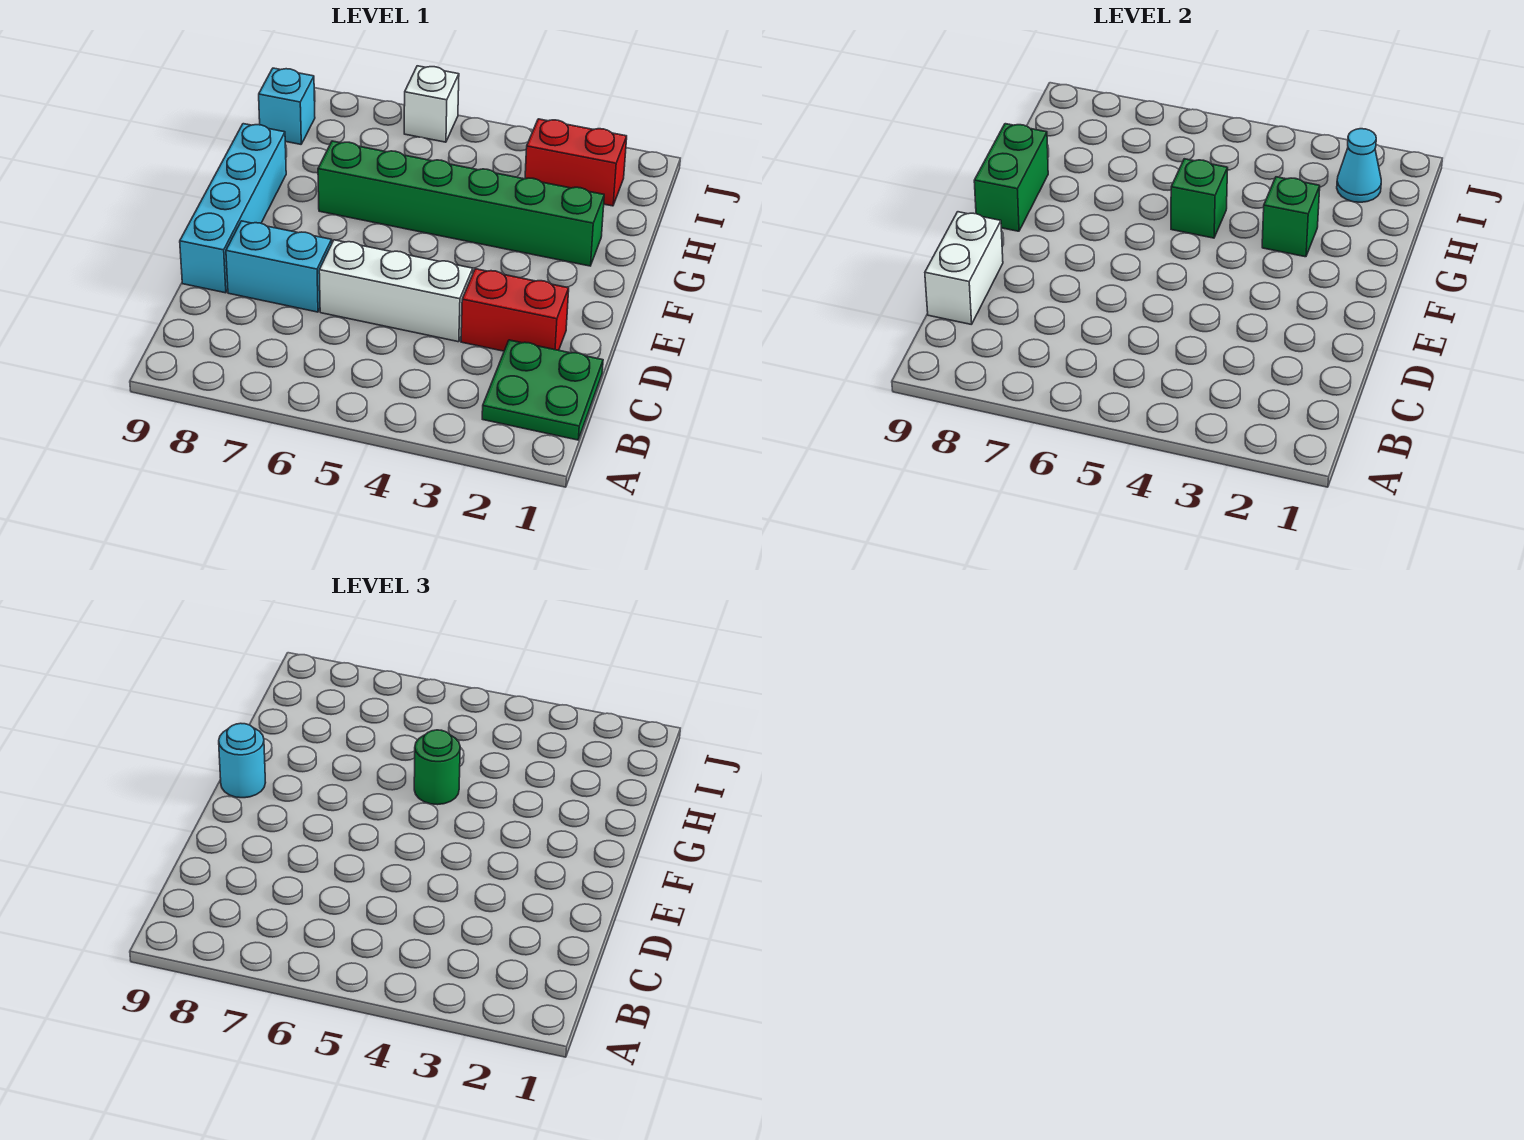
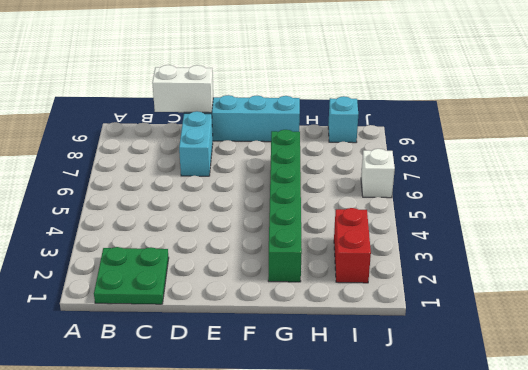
none -> red 1x2 brick [461,269,569,351]
none -> white 1x3 brick [319,240,473,342]
none -> green 1x2 brick [974,124,1048,231]

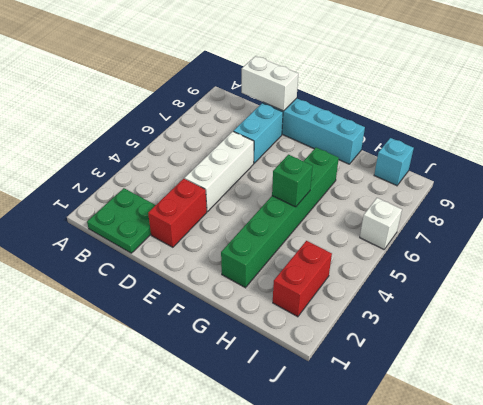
none -> green 1x2 brick [974,124,1048,231]
none -> green 1x1 brick [1262,177,1320,257]
none -> cyan 1x1 cone [1337,129,1381,202]

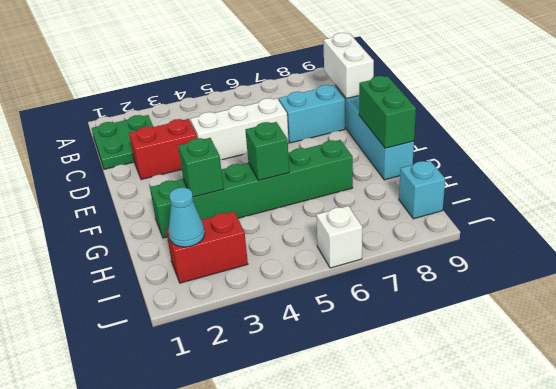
none -> cyan 1x1 round brick [219,723,266,798]
none -> green 1x1 round brick [414,730,460,805]

